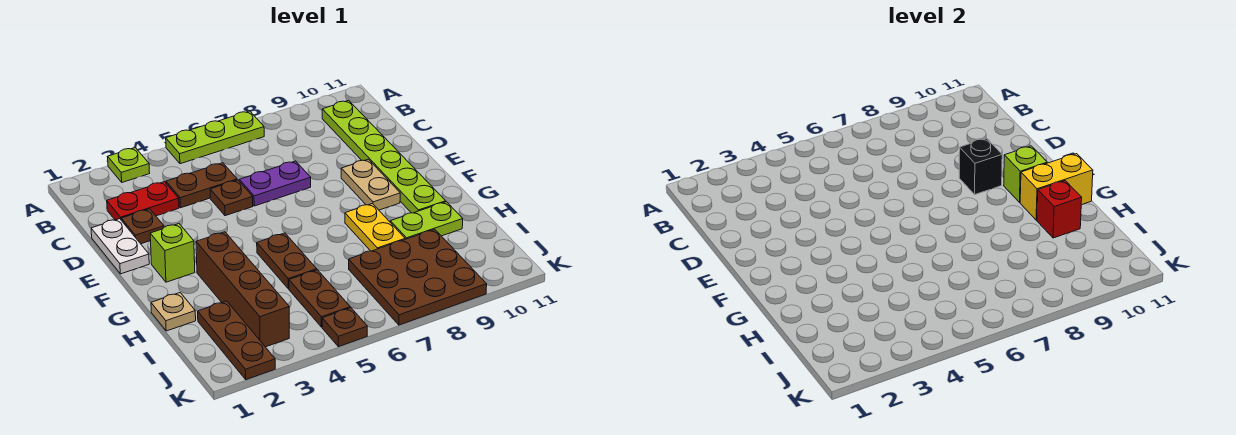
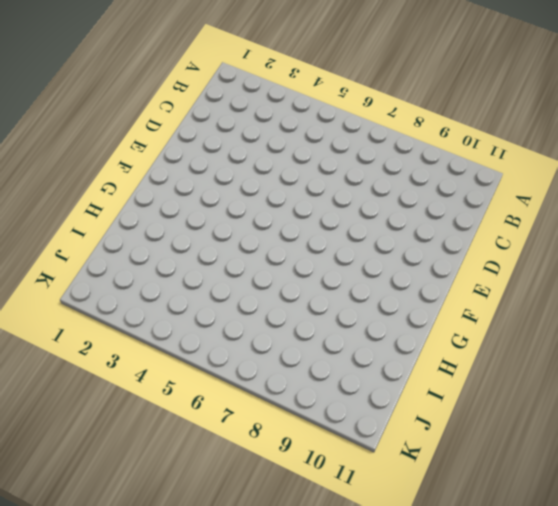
none -> lime 1x1 plate [108,148,150,182]
none -> lime 1x3 plate [166,111,264,164]
none -> lime 1x6 plate [322,100,446,213]

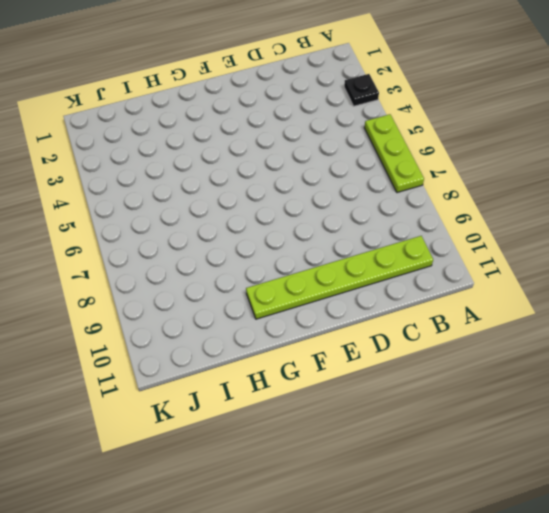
black 1x1 plate [344,74,379,106] -> lime 1x1 plate [108,148,150,182]
none -> red 1x2 plate [107,182,179,220]
none -> brown 1x2 plate [166,163,237,208]
none -> white 1x2 plate [91,219,149,274]

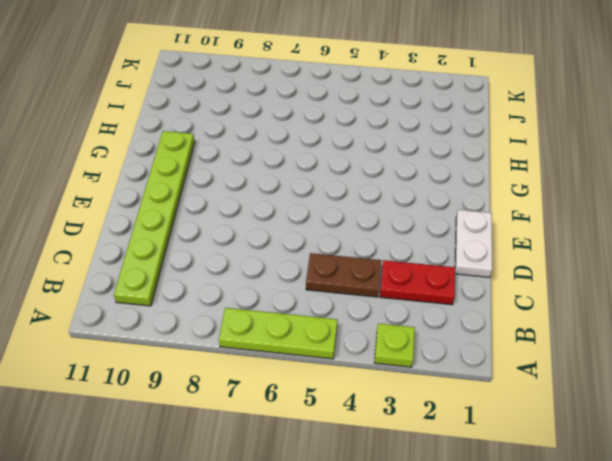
none -> brown 1x1 plate [121,209,164,244]
none -> brown 1x1 plate [210,180,253,216]
none -> purple 1x2 plate [239,161,311,206]

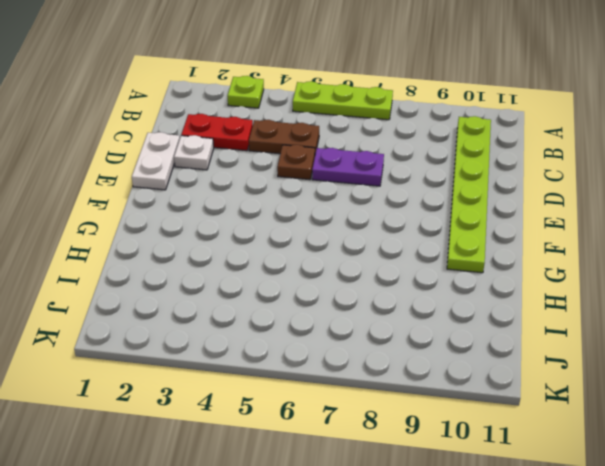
white 1x1 plate [174,135,214,170] -> brown 1x1 plate [121,209,164,244]
none -> tan 1x2 plate [341,159,400,210]
none -> lime 1x1 brick [150,224,195,282]
none -> brown 1x4 brick [196,232,289,347]

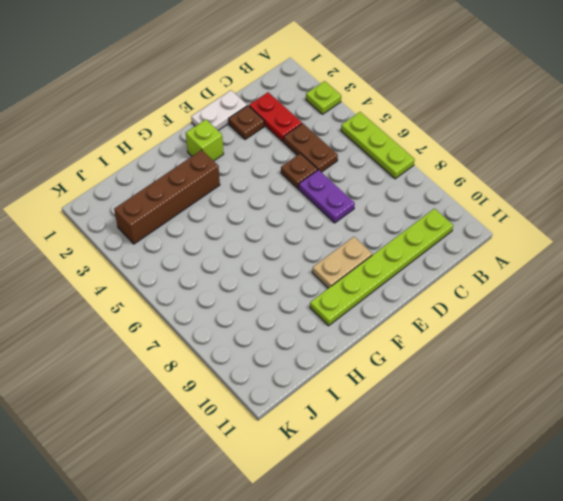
none -> brown 1x2 plate [257,233,317,289]
none -> yellow 1x2 plate [345,204,405,251]
none -> tan 1x1 plate [151,293,196,331]

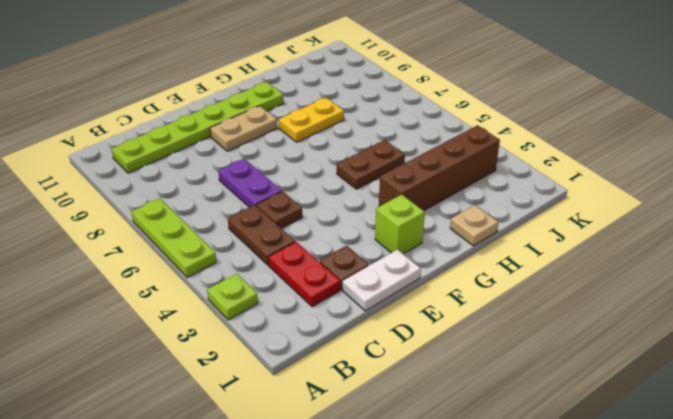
none -> lime 1x2 plate [390,202,463,239]
none -> brown 1x3 plate [198,301,275,380]
none -> brown 1x2 plate [289,270,350,327]

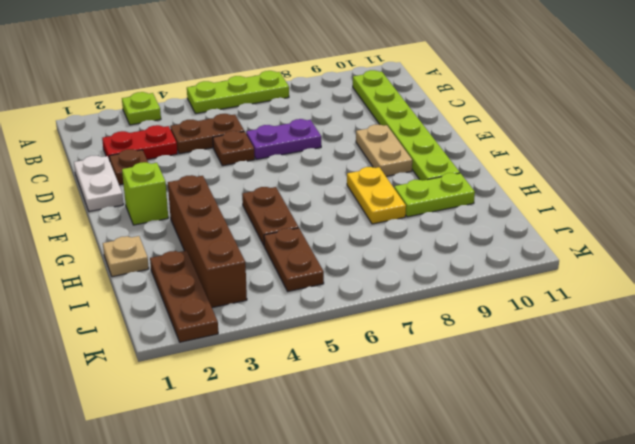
none -> brown 3x3 plate [349,229,487,325]
none -> brown 1x1 plate [322,308,367,347]
none -> black 1x1 brick [959,138,1002,194]

